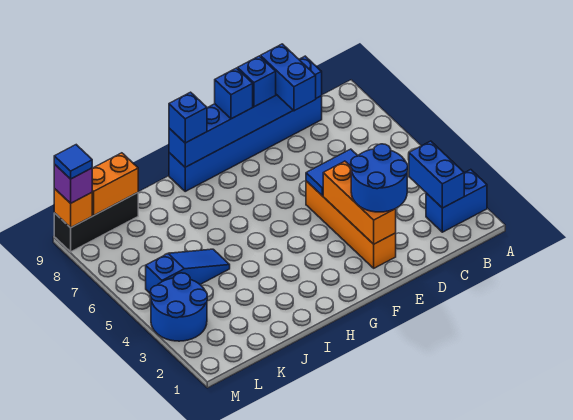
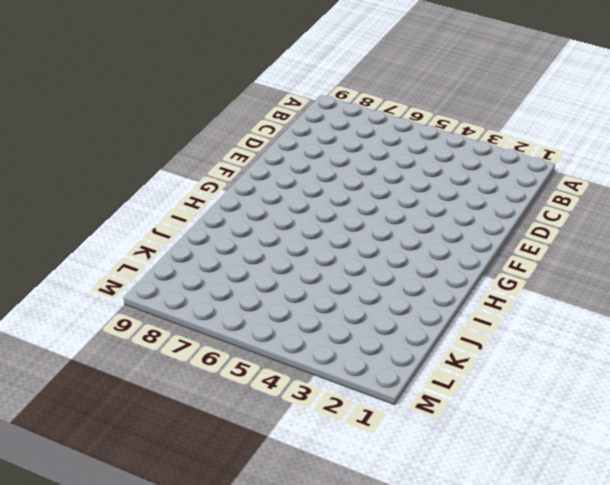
none -> blue 1x2 brick [426,170,487,232]
none -> blue 1x6 brick [169,96,322,191]
none -> orange 1x4 brick [306,181,396,268]

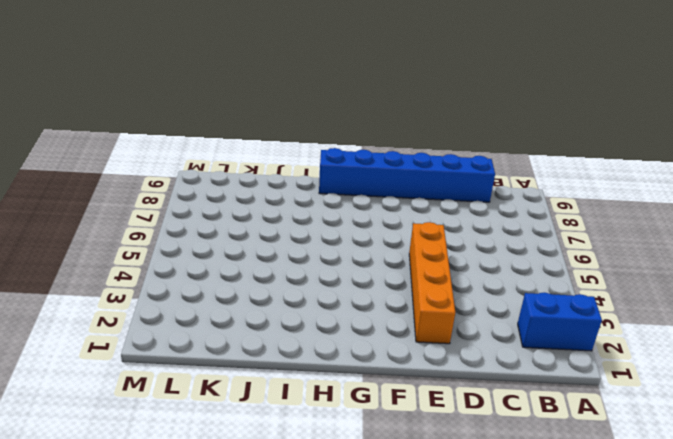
none -> blue 1x3 slope [146,249,230,293]
none -> black 1x3 brick [54,193,138,252]
none -> blue 2x2 round brick [150,273,207,341]

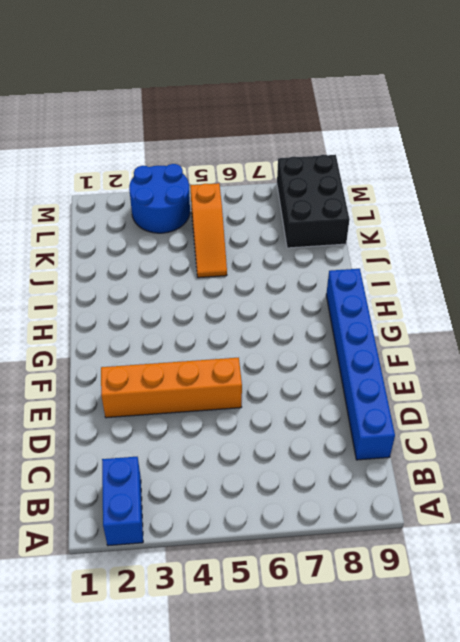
orange 1x3 slope [190,183,227,278] -> blue 1x3 slope [146,249,230,293]
black 2x3 brick [277,155,350,248] -> black 1x3 brick [54,193,138,252]
none -> blue 1x2 brick [409,141,464,208]
none -> blue 1x6 brick [169,56,322,167]
none -> blue 1x2 tile [306,149,358,196]

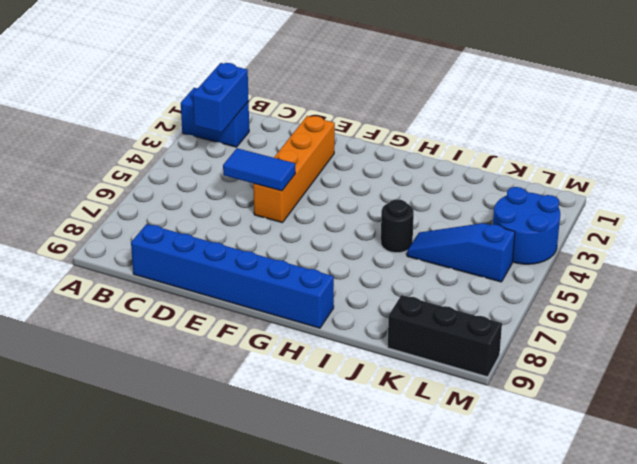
black 1x1 round brick [381,199,414,253] -> none
none -> blue 1x6 brick [169,56,322,167]
none -> orange 1x3 brick [323,161,396,244]
none -> orange 1x2 brick [92,153,138,216]

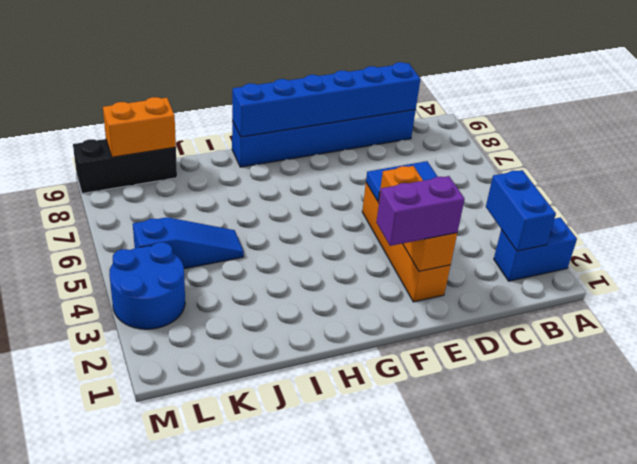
purple 1x2 brick [376,176,465,246] -> blue 2x2 round brick [351,144,408,212]
none -> orange 1x1 brick [54,188,92,228]
none -> blue 1x2 brick [261,44,316,111]
none -> blue 1x1 brick [238,56,276,107]

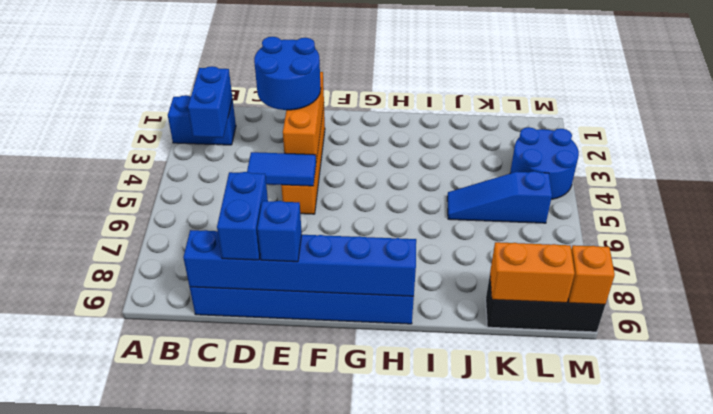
none -> blue 1x1 brick [215,68,253,119]
none -> blue 1x1 brick [169,92,207,143]
none -> purple 1x1 brick [54,164,92,203]

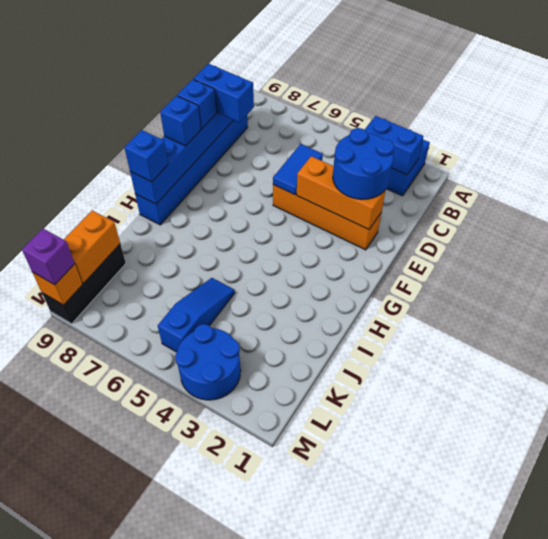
none -> blue 1x1 tile [54,145,92,179]

